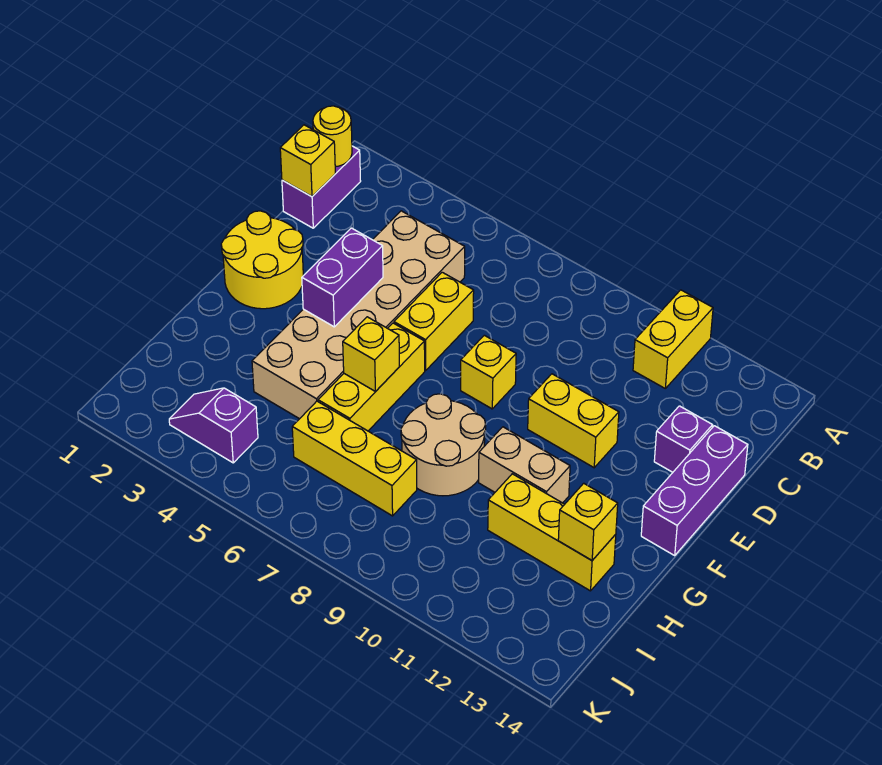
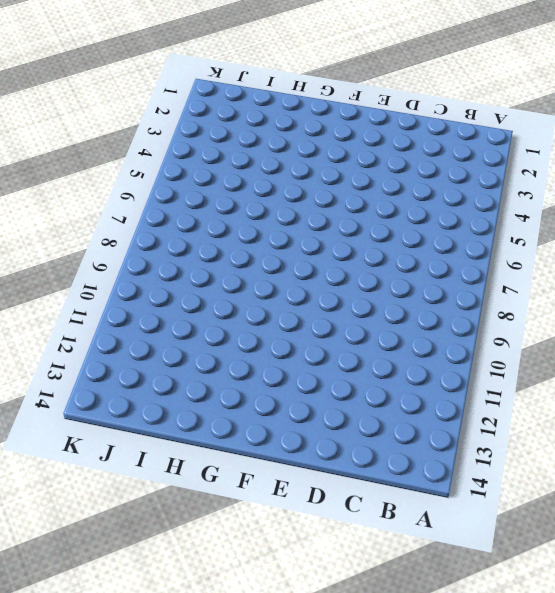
none -> yellow 1x2 brick [633,290,713,388]
none -> purple 1x2 brick [282,146,361,228]
none -> tan 2x6 brick [252,211,465,419]

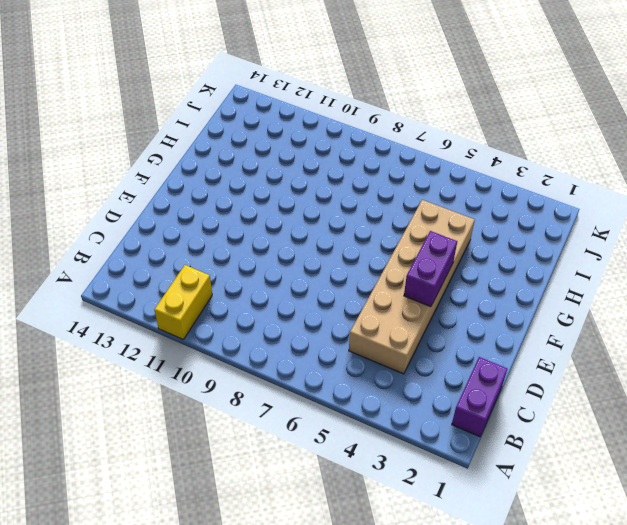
none -> yellow 1x2 brick [394,272,474,370]
none -> purple 1x1 brick [654,406,713,472]
none -> purple 1x3 brick [641,426,748,555]

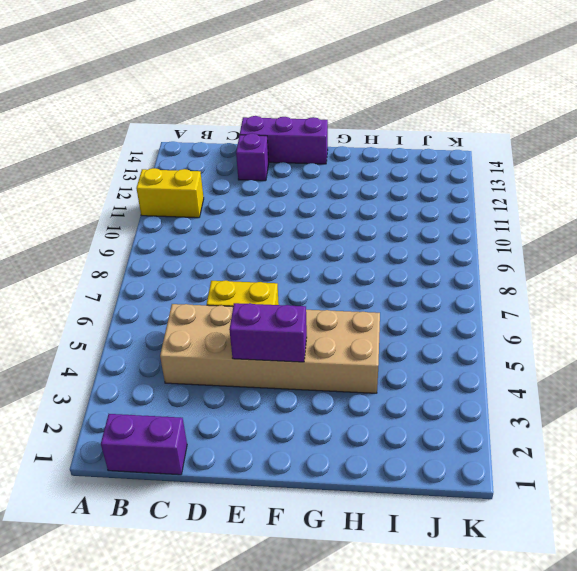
none -> yellow 2x2 round brick [221,211,303,309]
none -> yellow 1x1 brick [461,335,516,409]
none -> yellow 1x2 brick [528,374,619,468]

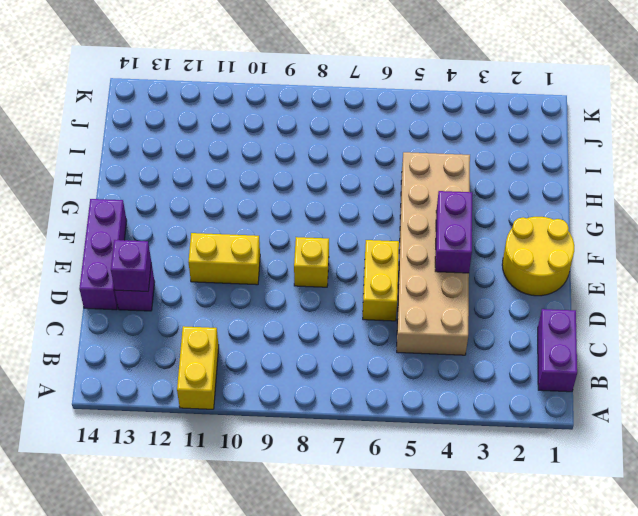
purple 1x1 brick [111,240,151,291] -> none
none -> yellow 1x3 brick [318,323,425,431]
none -> tan 2x2 round brick [401,394,486,496]
none -> tan 1x2 brick [479,427,570,503]

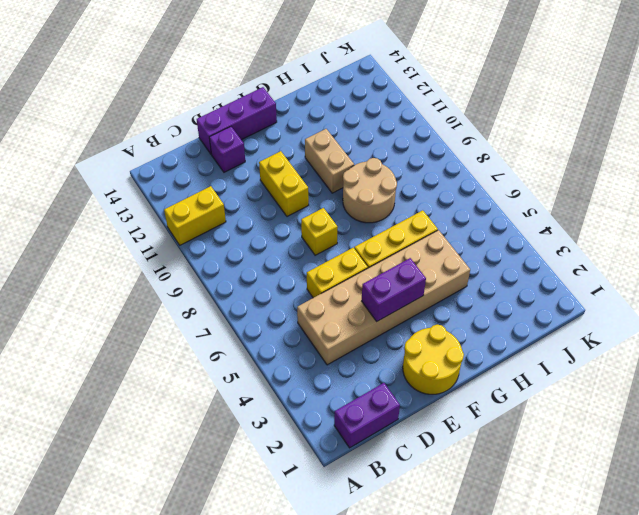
none -> yellow 1x3 brick [488,474,616,591]
none -> yellow 1x3 brick [292,401,417,516]
none -> purple 1x2 slope [169,388,258,463]

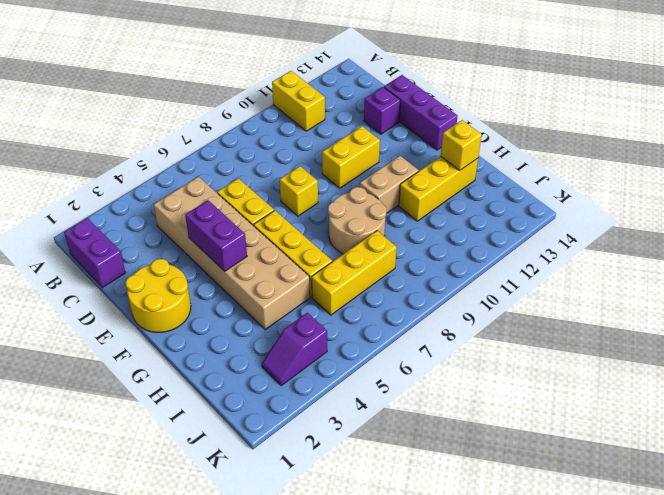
none -> yellow 1x1 round brick [313,106,352,167]
none -> yellow 1x1 brick [280,125,335,197]
none -> yellow 1x1 brick [343,317,399,391]

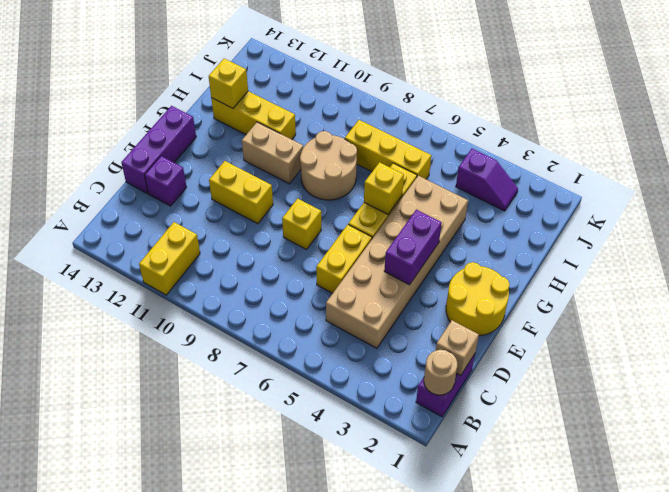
tan 1x1 round brick [424,350,457,395] -> yellow 1x1 round brick [313,106,352,167]
tan 1x1 brick [436,320,479,375] -> yellow 1x1 brick [280,125,335,197]

